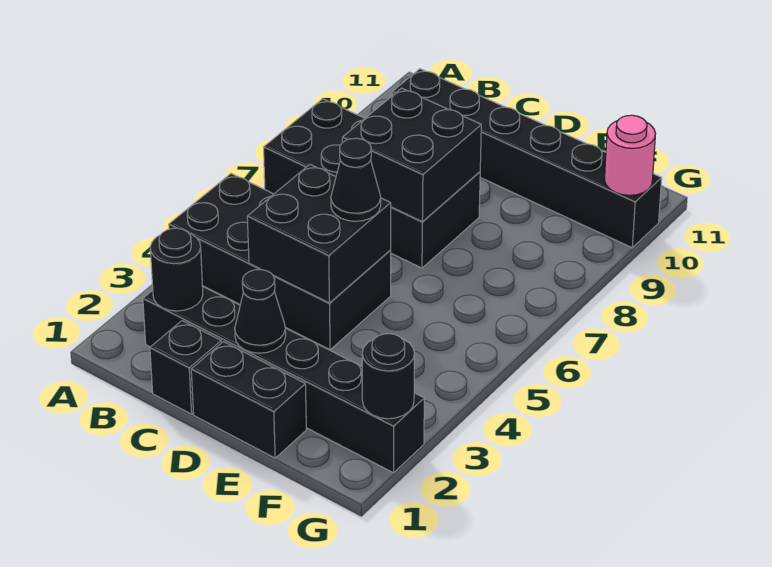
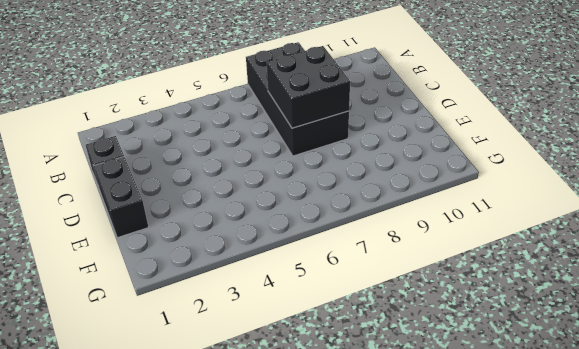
none -> black 2x4 brick [169,174,391,350]
none -> black 1x6 brick [143,287,424,473]
none -> black 1x6 brick [392,69,662,248]

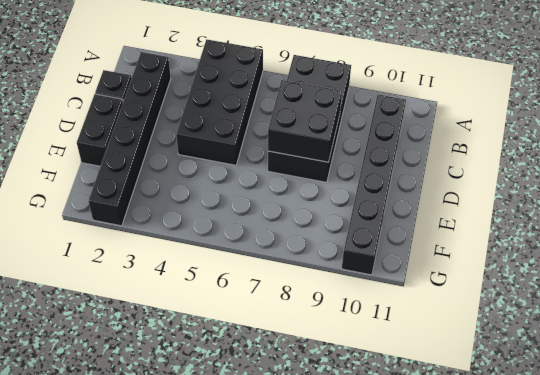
none -> black 1x1 round brick [150,228,203,311]
none -> black 2x2 brick [247,165,391,303]
none -> black 1x1 cone [235,270,286,353]

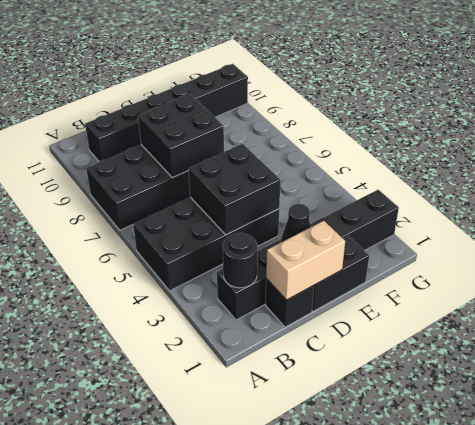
tan 1x2 brick [266,221,345,300] -> none
none -> black 1x1 round brick [362,334,414,419]
none -> pink 1x1 round brick [604,115,656,195]
none -> black 1x1 cone [331,138,381,221]

